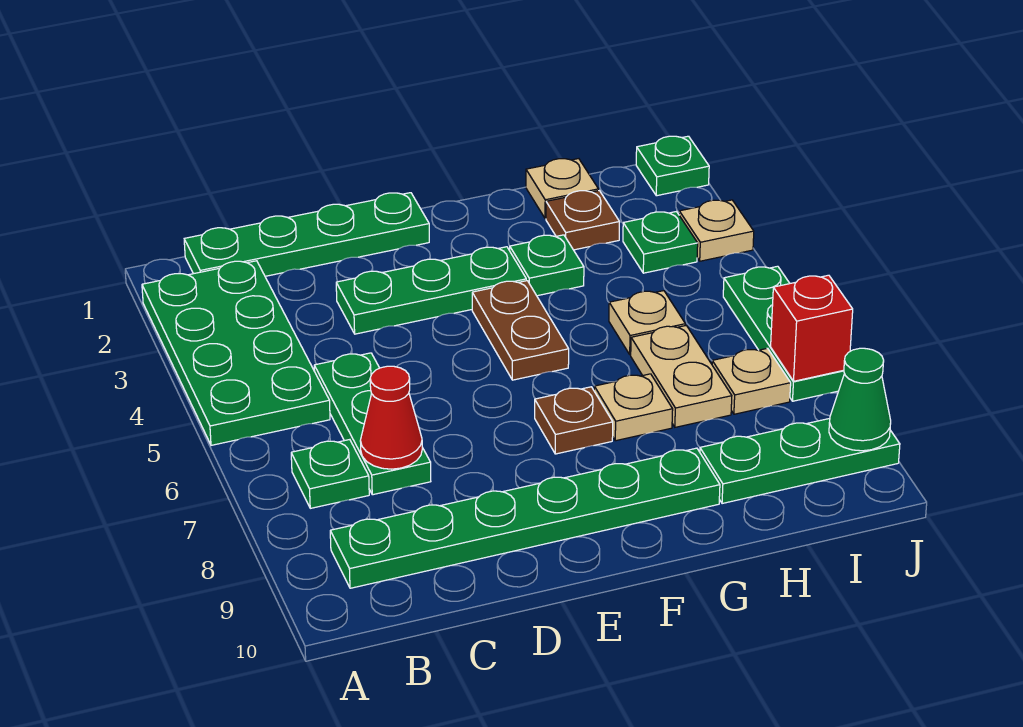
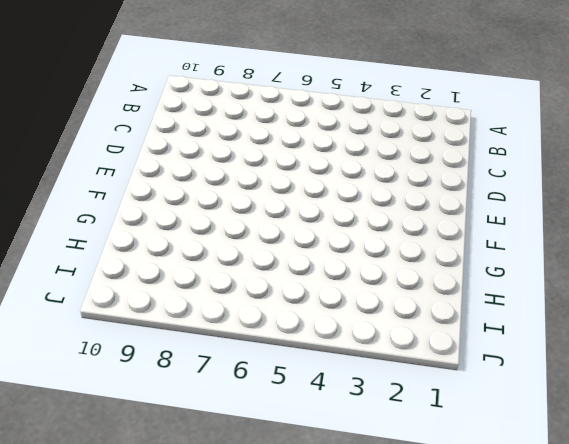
none -> green 2x4 plate [142,261,330,445]
none -> green 1x4 plate [184,193,429,276]
none -> green 1x1 plate [291,440,369,508]

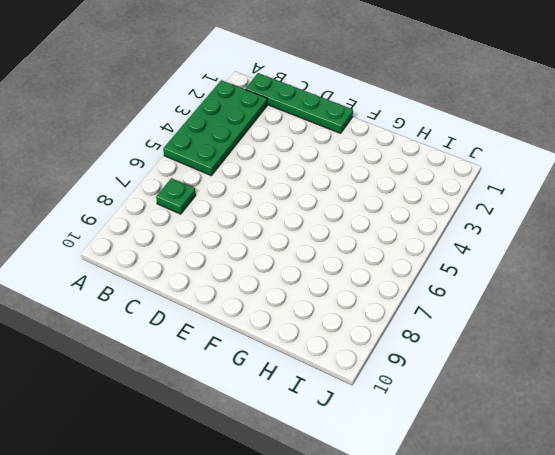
none -> green 1x6 plate [330,448,720,588]
none -> green 1x3 plate [314,353,431,495]
none -> green 1x3 plate [336,247,526,334]

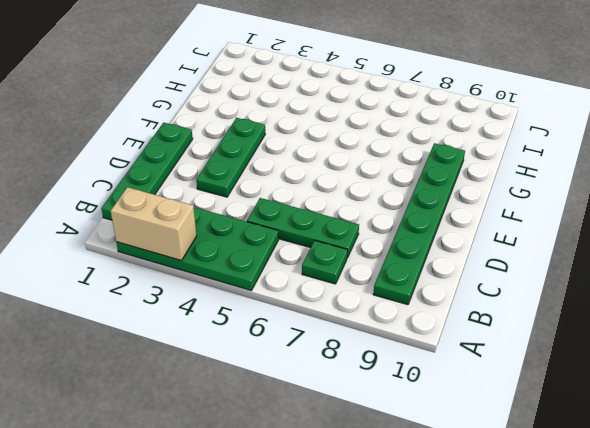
tan 1x2 brick [111,187,197,260] -> none
none -> brown 1x2 plate [472,281,569,380]
none -> brown 1x1 plate [535,387,613,454]
none -> green 1x1 plate [510,235,584,296]

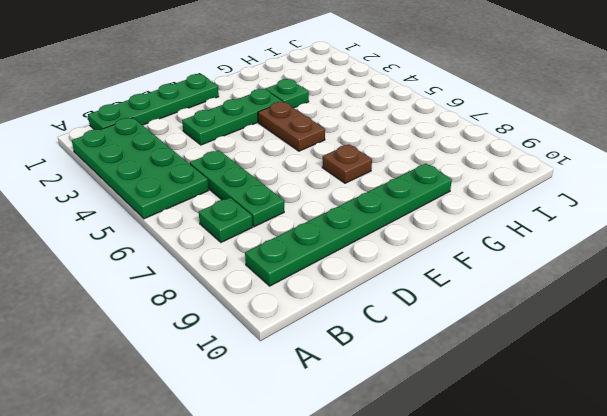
none -> tan 1x1 plate [594,374,673,441]
none -> tan 1x1 plate [526,159,598,219]
none -> brown 1x1 plate [546,191,620,250]

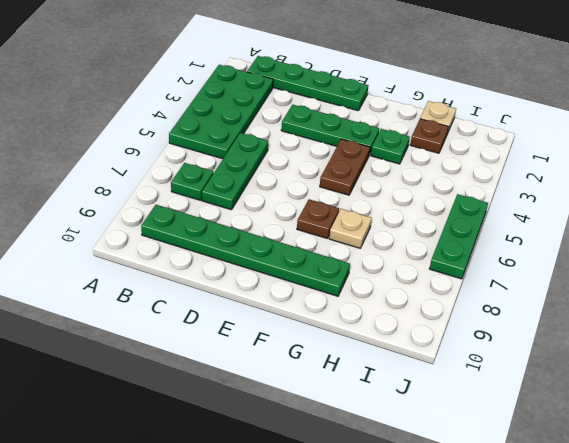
none -> tan 1x1 plate [609,291,685,355]
none -> tan 1x2 plate [631,326,732,427]
none -> green 1x3 plate [700,418,900,504]

